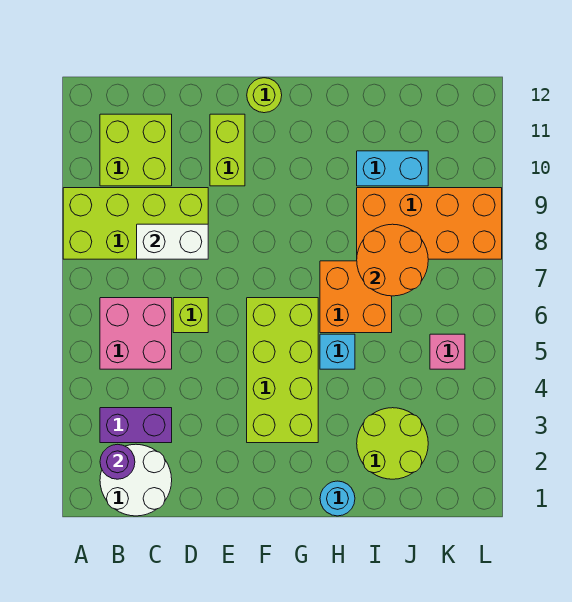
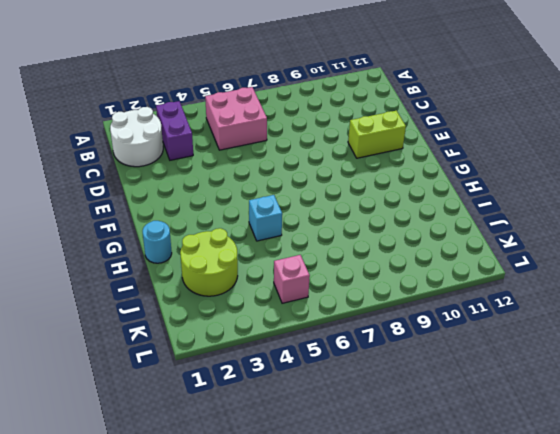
none -> lime 2x4 brick [63,188,208,259]
none -> lime 2x2 brick [100,114,172,186]
none -> lime 1x1 brick [173,298,208,333]

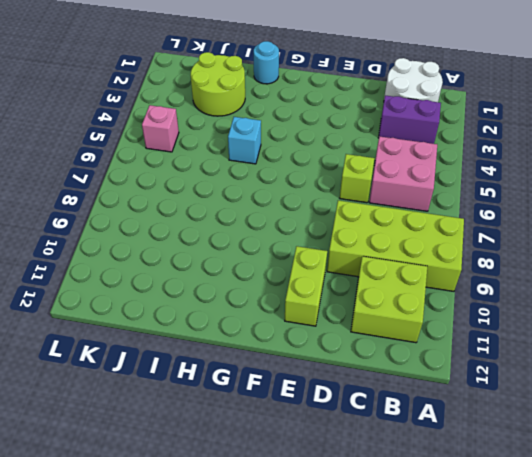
none -> lime 2x4 brick [247,298,318,443]
none -> lime 1x1 round brick [247,78,282,113]
none -> orange 2x2 brick [320,261,392,333]

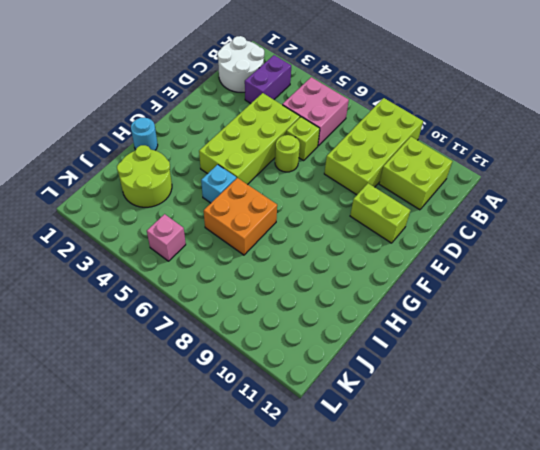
lime 2x4 brick [199,93,300,185] -> lime 2x4 brick turned to [247,298,318,443]
lime 1x1 round brick [275,135,300,172] -> lime 1x1 round brick moved to [247,78,282,113]
none -> orange 2x4 brick [357,188,502,259]
none -> cyan 1x2 brick [357,151,428,186]
none -> purple 1x1 round brick [100,444,135,479]

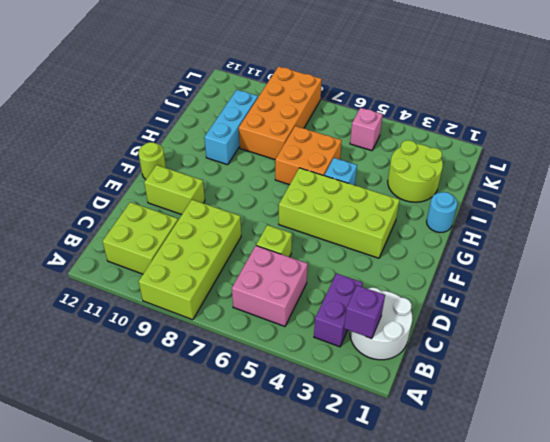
purple 1x1 brick [344,285,385,339] -> purple 1x1 round brick [100,444,135,479]
cyan 1x3 brick [204,90,258,165] -> cyan 1x2 brick [357,151,428,186]
none -> white 1x2 brick [137,224,208,259]
none -> orange 2x2 round brick [357,224,428,296]

